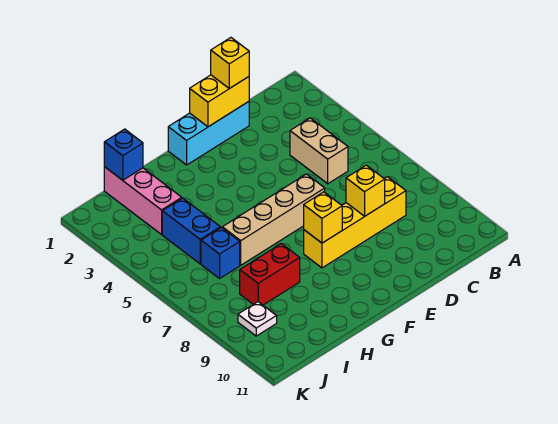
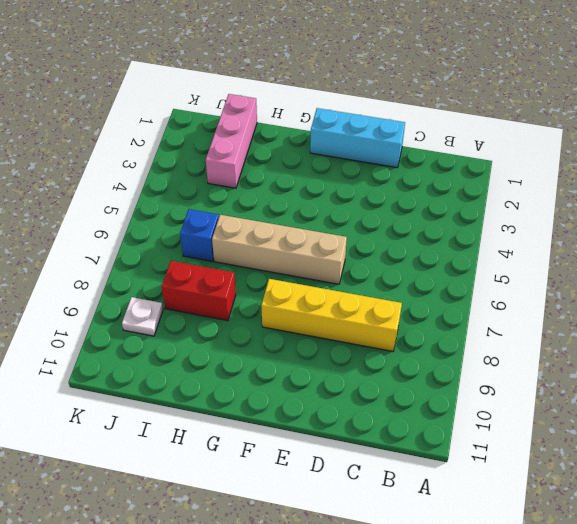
none -> tan 1x2 brick [290,118,348,184]
none -> blue 1x2 brick [162,198,220,264]
none -> yellow 1x2 brick [190,75,249,127]

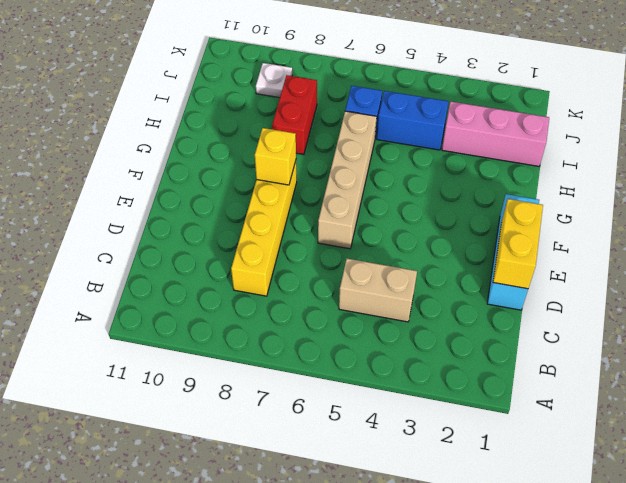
none -> yellow 1x1 brick [346,165,385,216]
none -> blue 1x1 brick [104,129,143,180]
none -> yellow 1x1 brick [211,38,249,88]

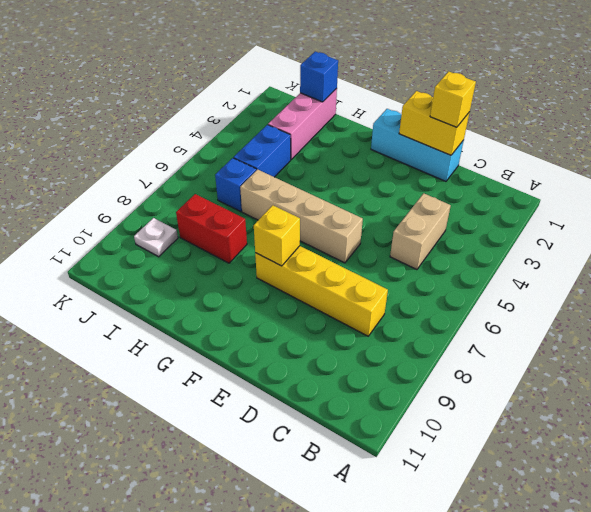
none -> yellow 1x1 brick [346,165,385,216]

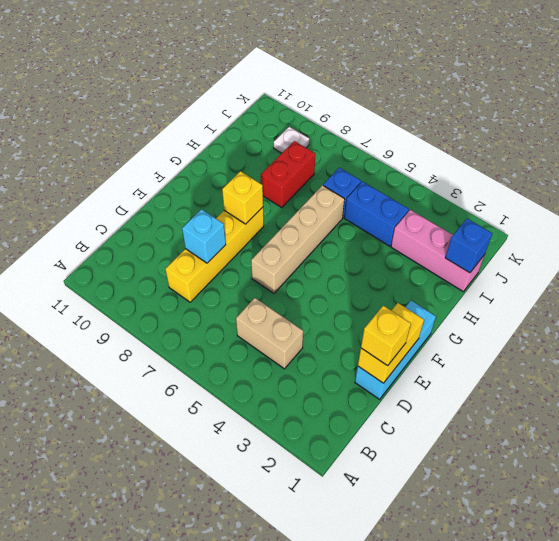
cyan 1x1 brick [182,209,226,263] -> yellow 1x1 brick [346,165,385,216]

